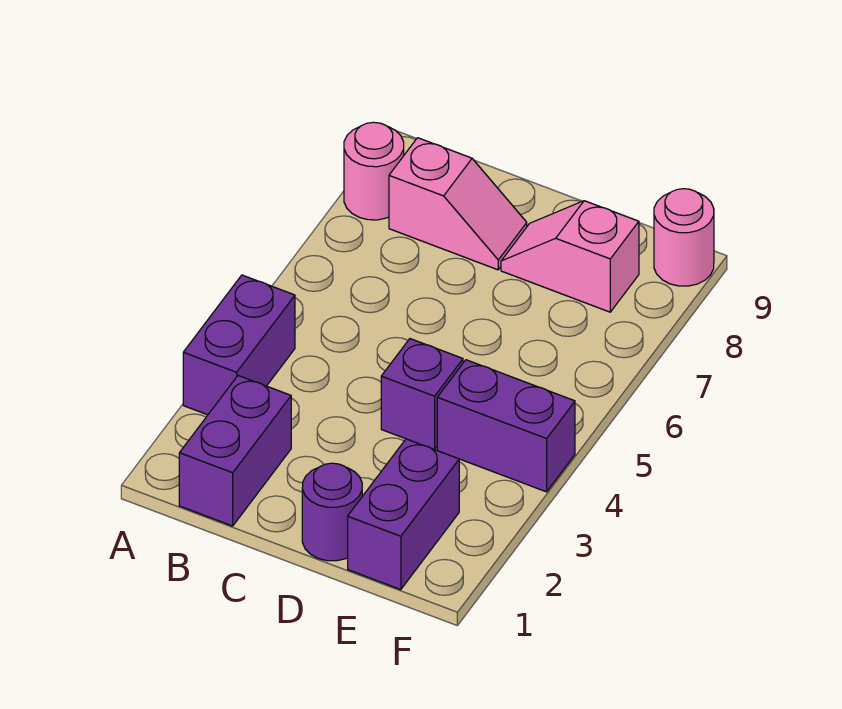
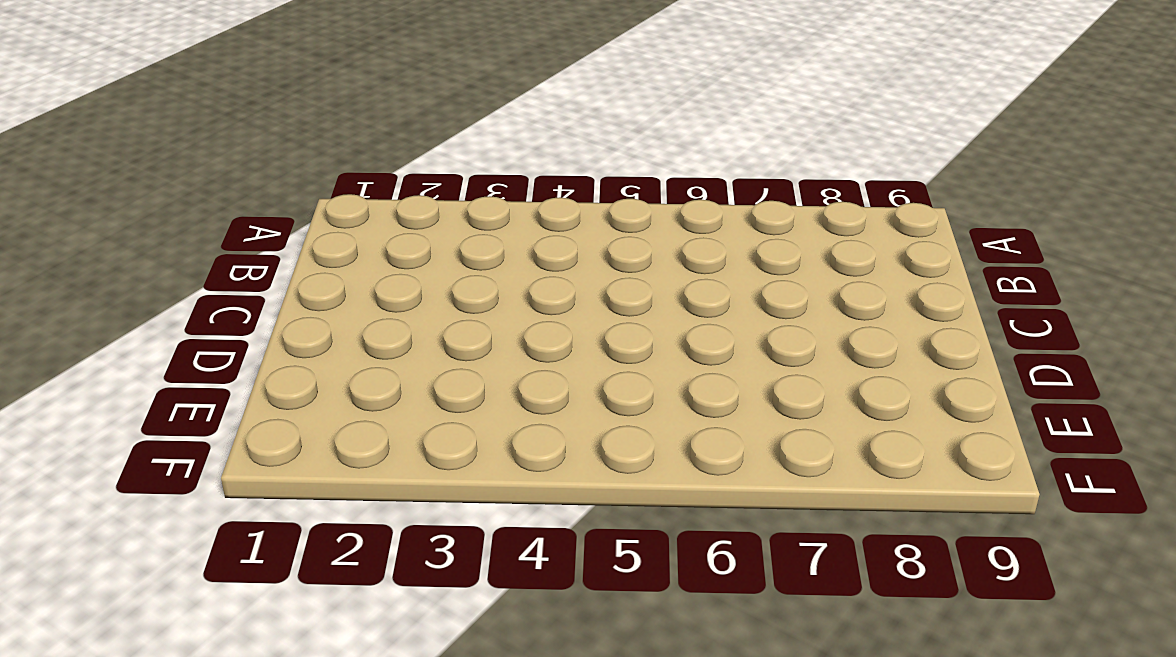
none -> purple 1x2 brick [183,275,295,415]
none -> pink 1x1 round brick [344,122,404,220]

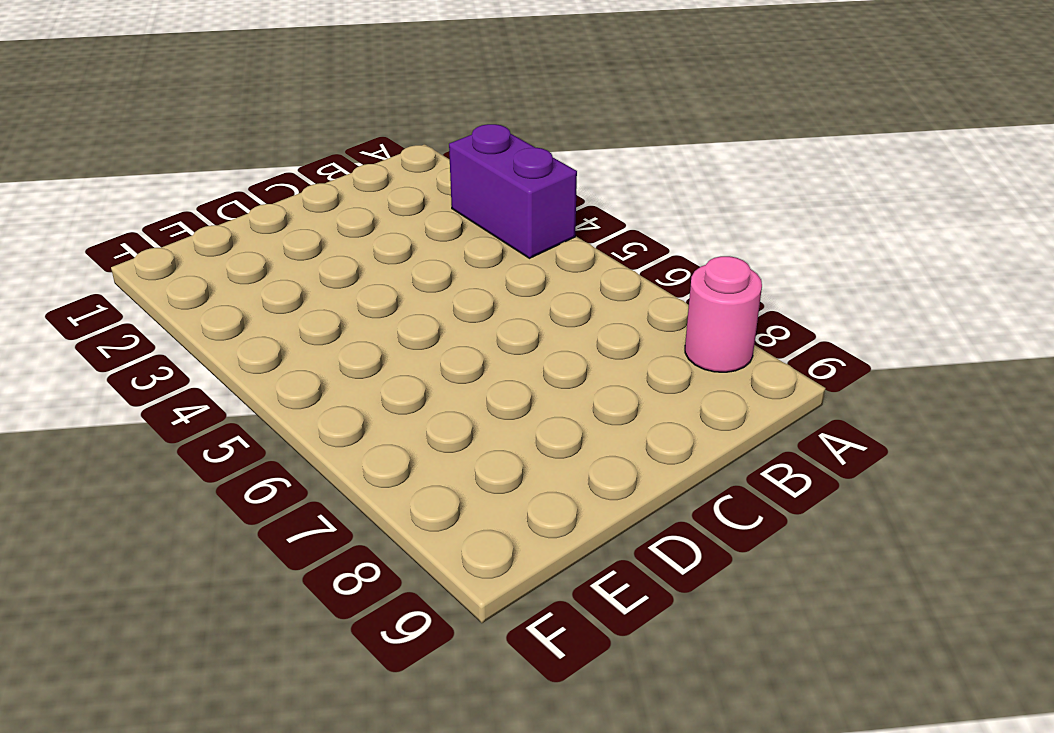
none -> purple 1x2 brick [179,376,291,526]
none -> pink 1x2 slope [389,138,527,270]

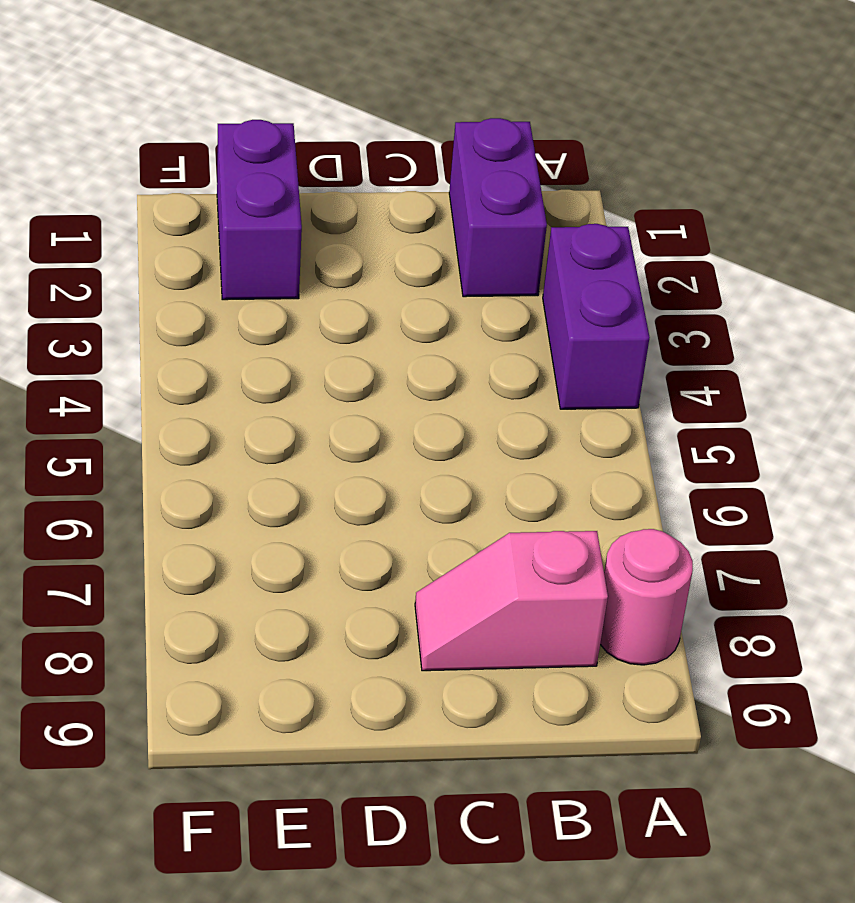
none -> purple 1x1 round brick [302,463,362,561]
none -> purple 1x1 brick [381,339,463,450]

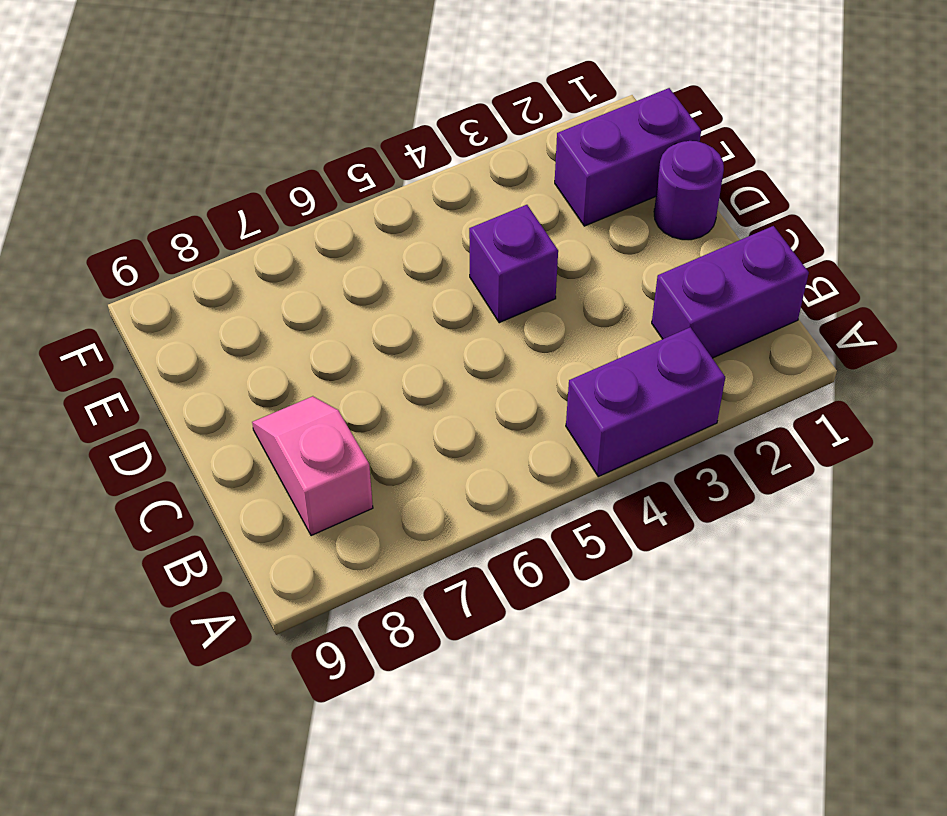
none -> pink 1x1 round brick [344,122,404,220]
none -> pink 1x2 slope [501,201,639,312]

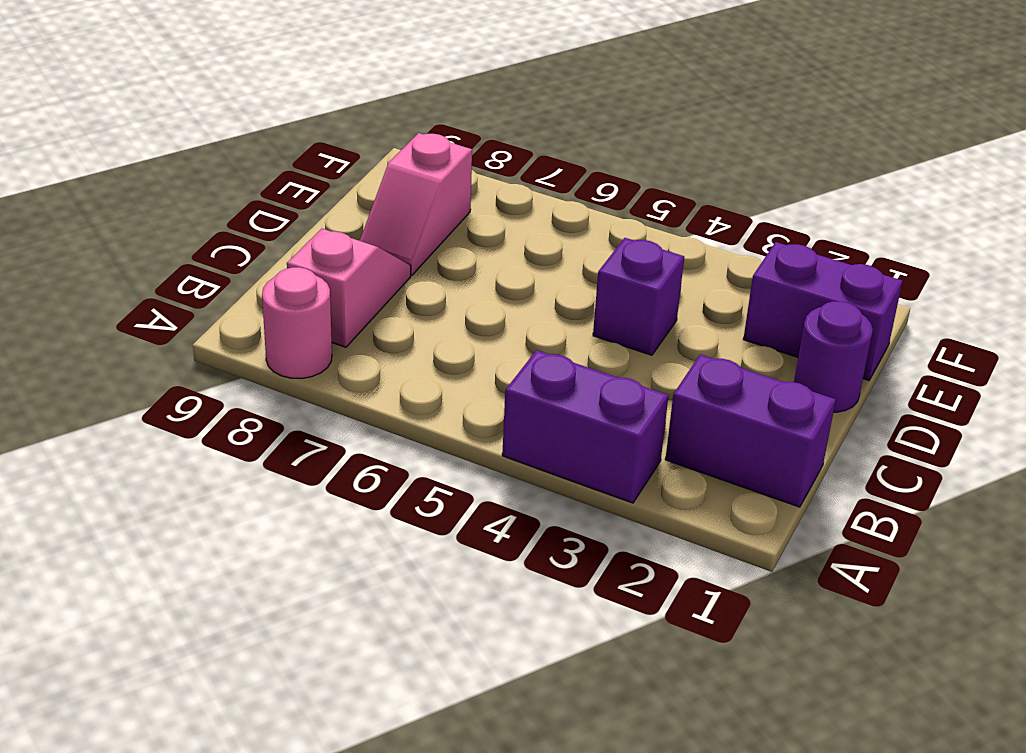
none -> purple 1x2 brick [437,360,575,492]
none -> pink 1x1 round brick [654,189,714,286]

